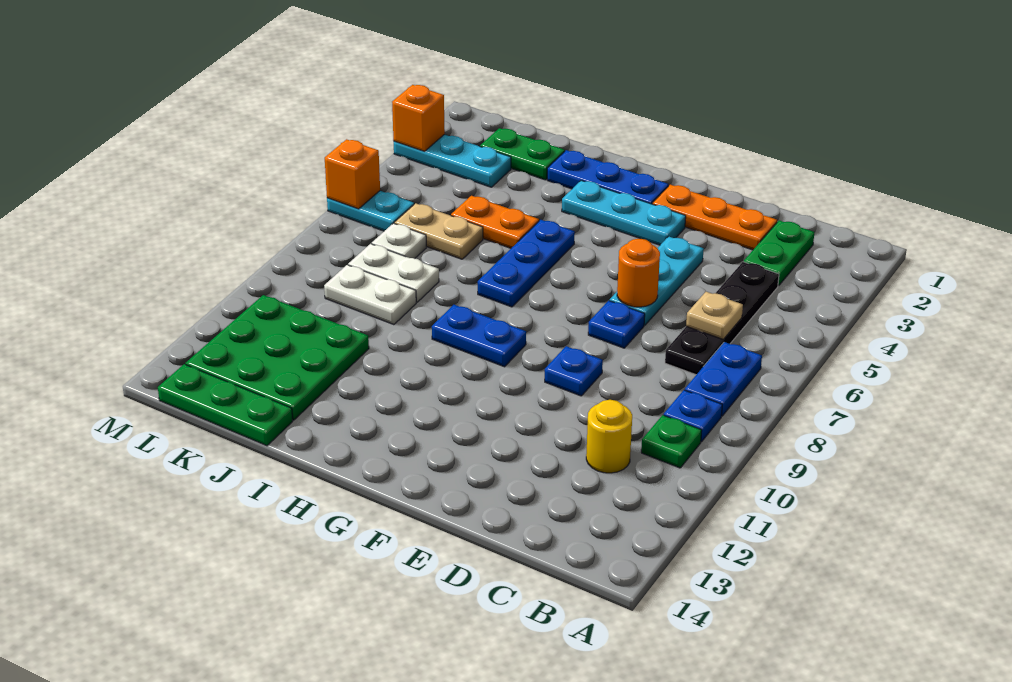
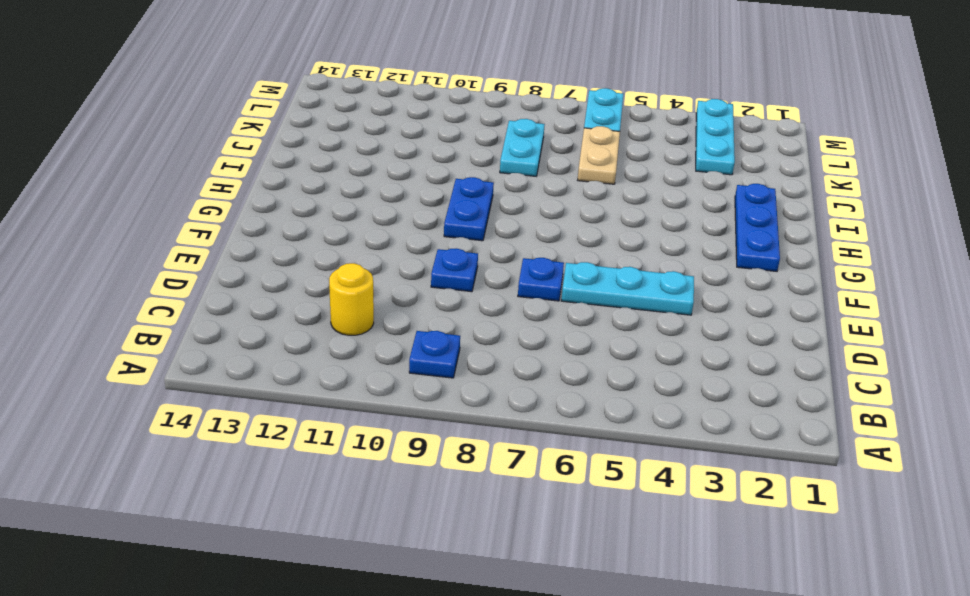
cyan 1x2 plate [500,119,545,176] -> white 1x2 plate [348,244,439,302]
none -> blue 1x2 plate [685,342,762,416]
none -> green 1x1 plate [641,415,702,468]
none -> green 1x2 plate [744,220,815,286]

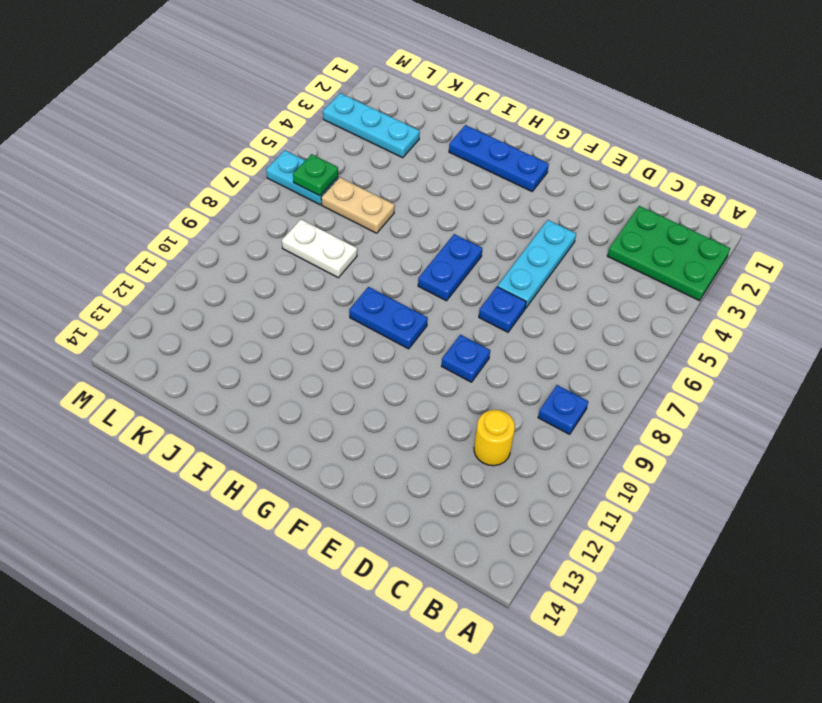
green 2x3 plate [607,206,730,301] -> green 1x2 plate [744,220,815,286]
blue 1x2 plate [418,234,482,301] -> blue 1x2 plate moved to [685,342,762,416]
green 1x1 plate [293,154,338,196] -> green 1x1 plate moved to [641,415,702,468]
none -> black 1x4 plate [665,262,779,375]
none -> orange 1x3 plate [652,185,777,250]
none -> cyan 1x3 plate [562,180,686,245]

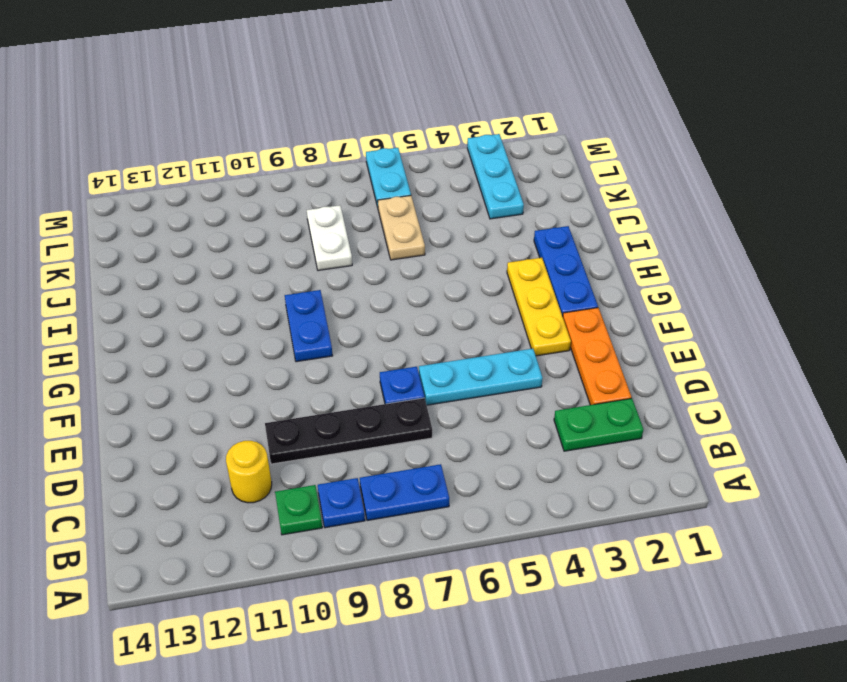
black 1x4 plate [265,398,432,464] -> black 1x4 plate moved to [665,262,779,375]
yellow 1x3 plate [507,258,571,356] -> cyan 1x3 plate [562,180,686,245]
none -> blue 1x1 plate [545,346,603,396]
none -> blue 1x3 plate [478,220,575,307]
none -> orange 1x2 plate [451,196,539,248]

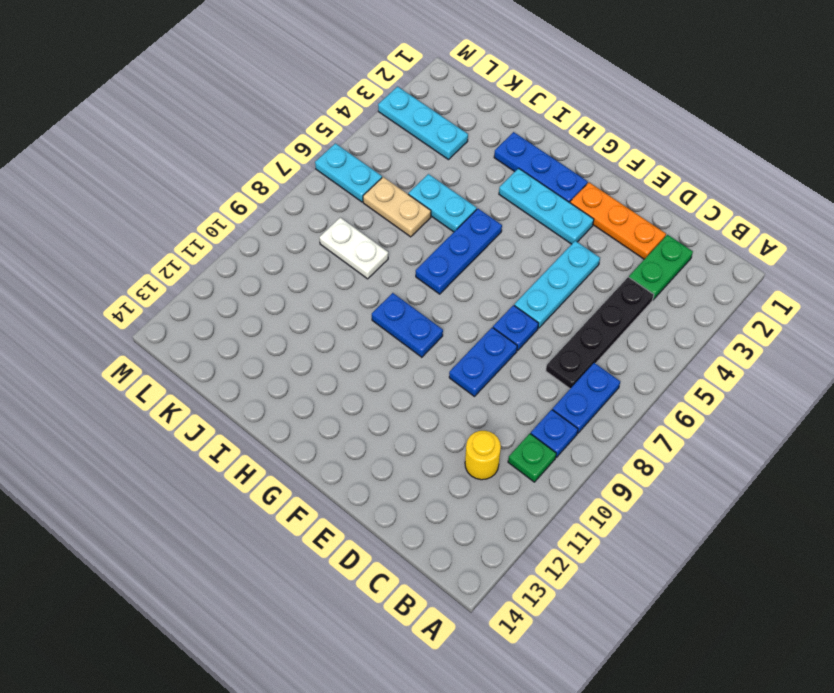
blue 1x2 plate [449,328,517,397] -> blue 1x1 plate [545,346,603,396]
cyan 1x2 plate [408,174,477,232] -> orange 1x2 plate [451,196,539,248]
none -> green 1x2 plate [480,128,565,180]
none -> white 1x2 plate [324,265,416,325]
none -> green 3x3 plate [186,295,369,420]

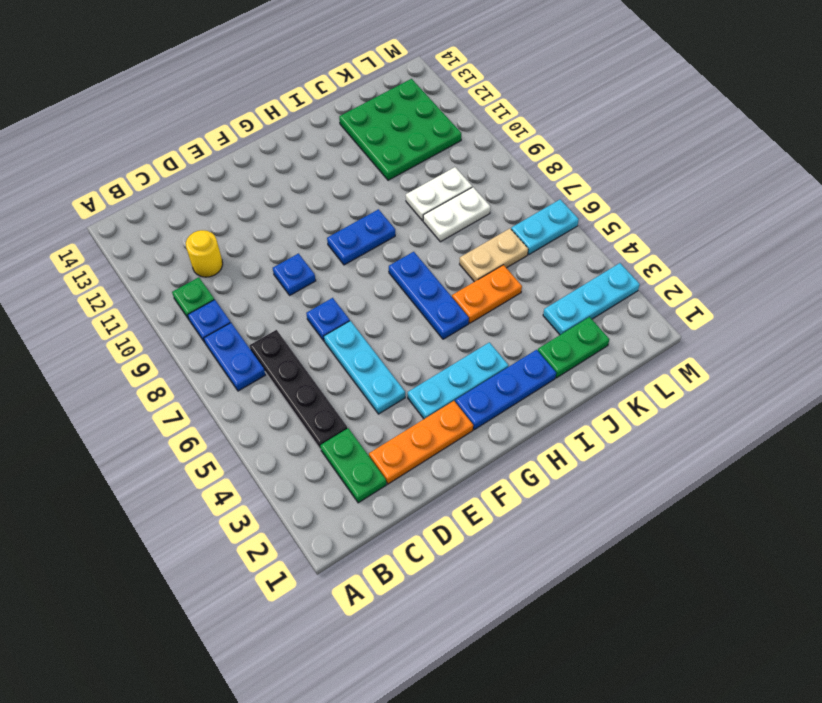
none -> green 1x3 plate [158,364,293,446]
none -> white 1x1 plate [372,223,426,258]
none -> tan 1x1 plate [686,292,743,339]

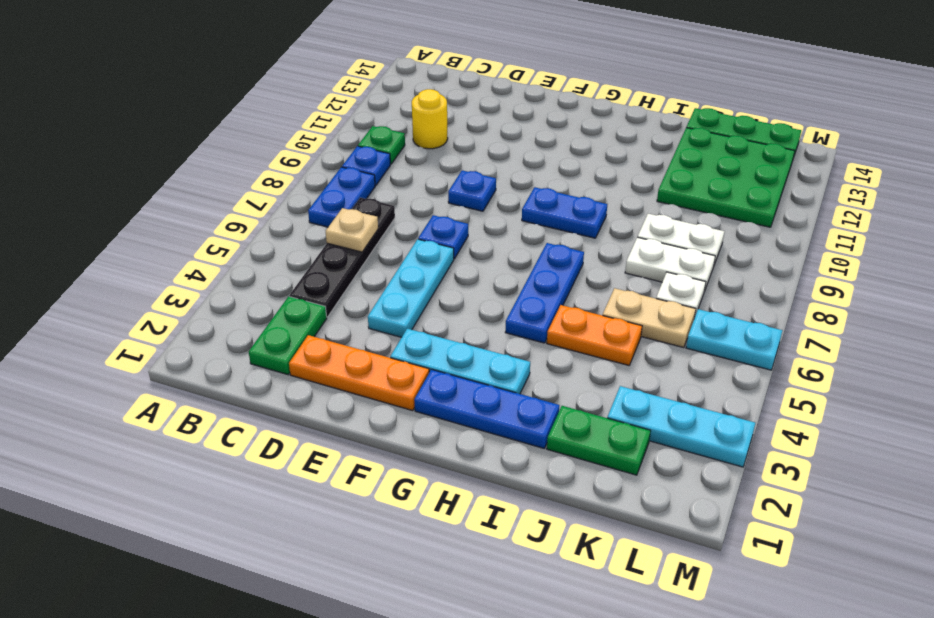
none -> orange 1x1 round brick [617,239,660,307]
none -> orange 1x1 brick [392,85,445,151]
none -> orange 1x1 brick [325,139,380,209]

